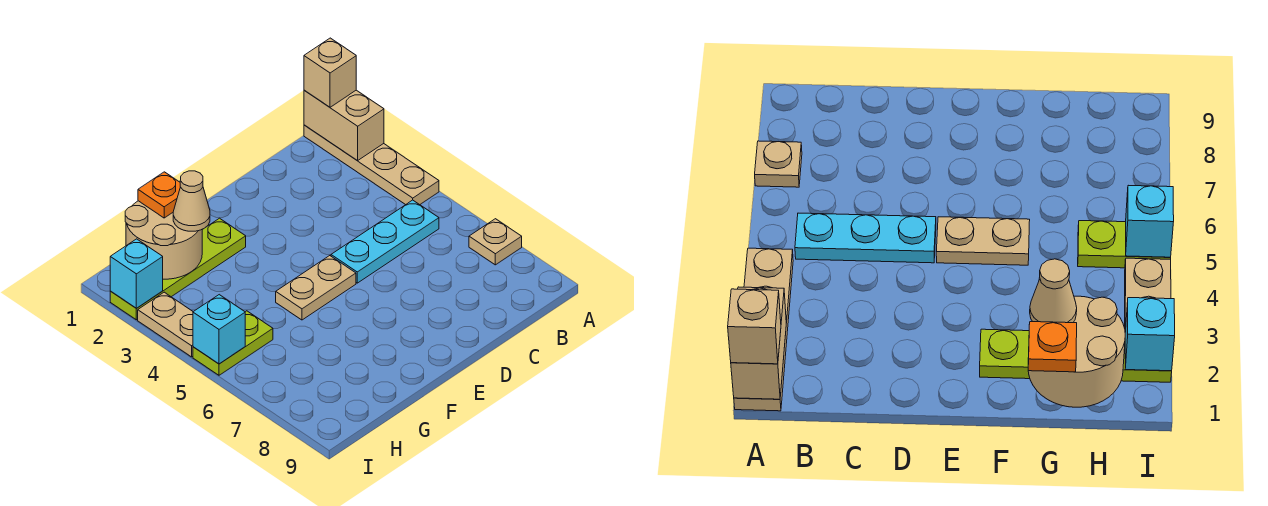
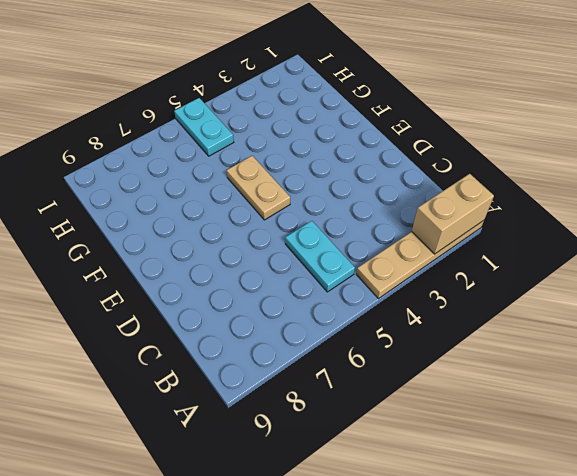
cyan 1x2 plate [285,221,355,292] -> cyan 1x3 plate [331,200,439,283]
cyan 1x2 plate [174,98,234,156] -> lime 1x2 plate [193,311,273,375]
none -> tan 1x1 plate [469,219,522,265]
none -> lime 1x4 plate [110,218,246,320]
none -> tan 1x2 plate [138,292,193,357]

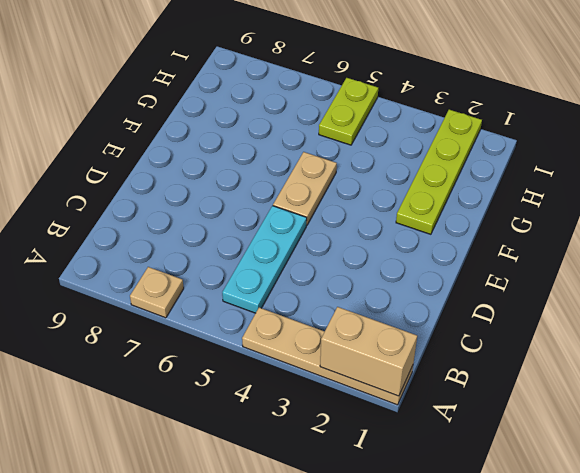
none -> tan 1x2 plate [138,292,193,357]
none -> tan 2x2 round brick [125,201,202,279]
none -> cyan 1x1 brick [110,239,163,308]

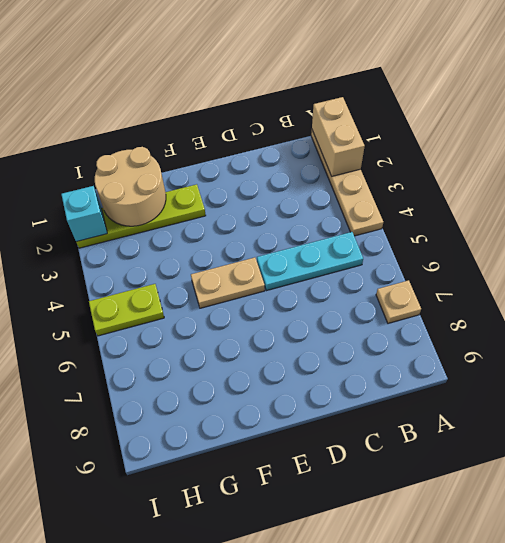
none -> tan 1x2 plate [138,292,193,357]
none -> cyan 1x1 brick [193,295,245,364]
none -> tan 1x1 brick [304,38,356,107]

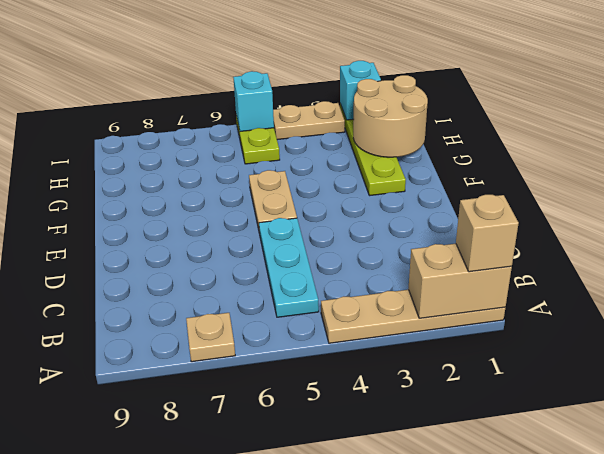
none -> orange 1x1 plate [138,172,180,218]
none -> tan 1x1 cone [173,171,210,231]

